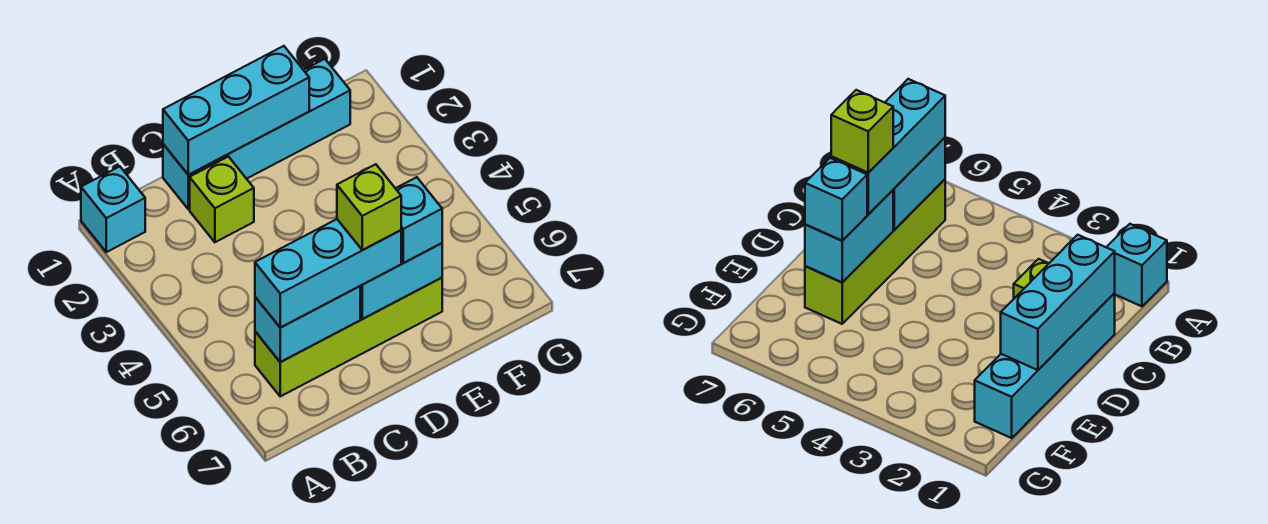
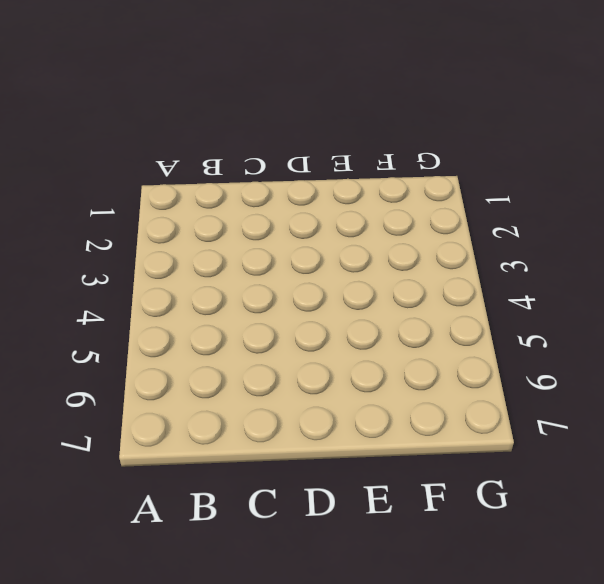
none -> cyan 1x1 brick [81,167,145,252]
none -> lime 1x4 brick [255,278,442,396]

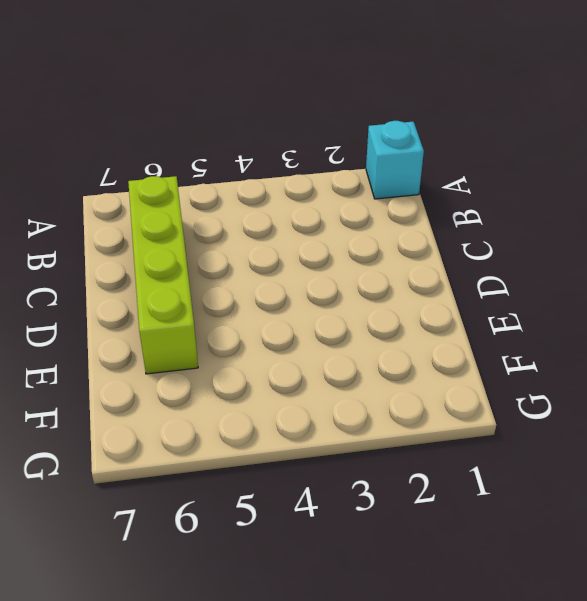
none -> cyan 1x4 brick [163,59,350,209]
none -> lime 1x1 brick [190,157,254,242]

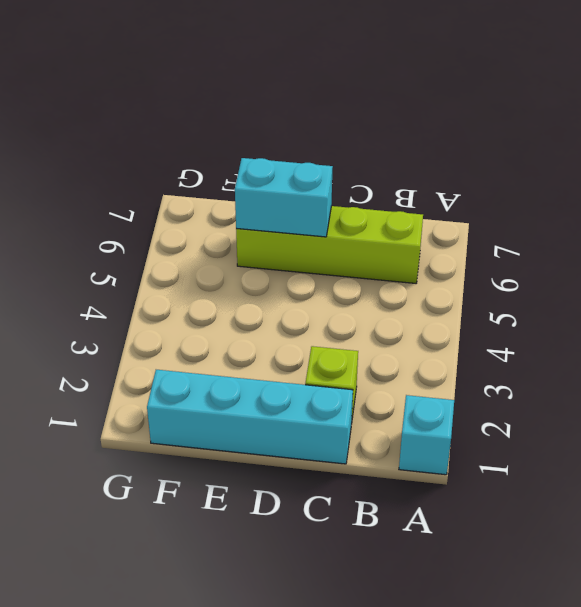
none -> cyan 1x2 brick [255,286,360,362]
none -> cyan 1x3 brick [163,46,309,175]

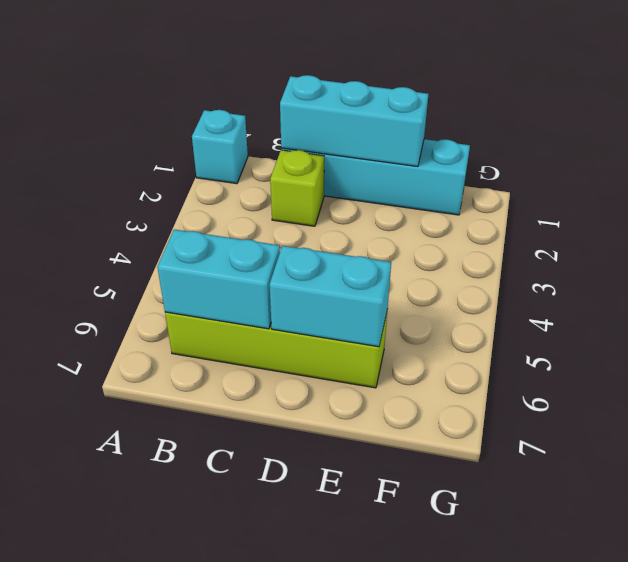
none -> cyan 1x3 brick [255,219,401,328]
none -> cyan 1x1 brick [395,177,442,263]

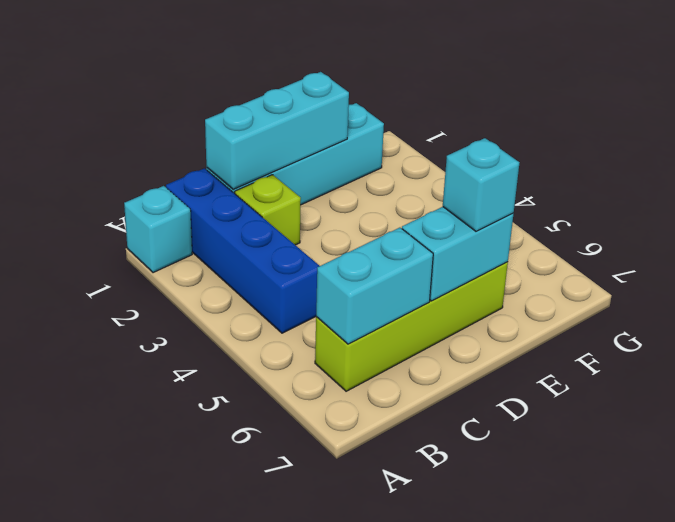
blue 1x4 brick [166,168,319,333] -> none
none -> cyan 1x3 brick [255,219,401,328]
none -> lime 1x1 brick [337,164,401,250]

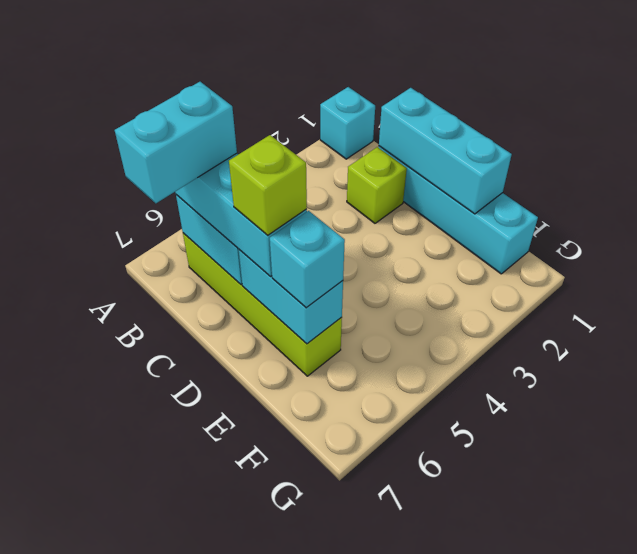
cyan 1x2 brick [115,82,237,203] -> none

